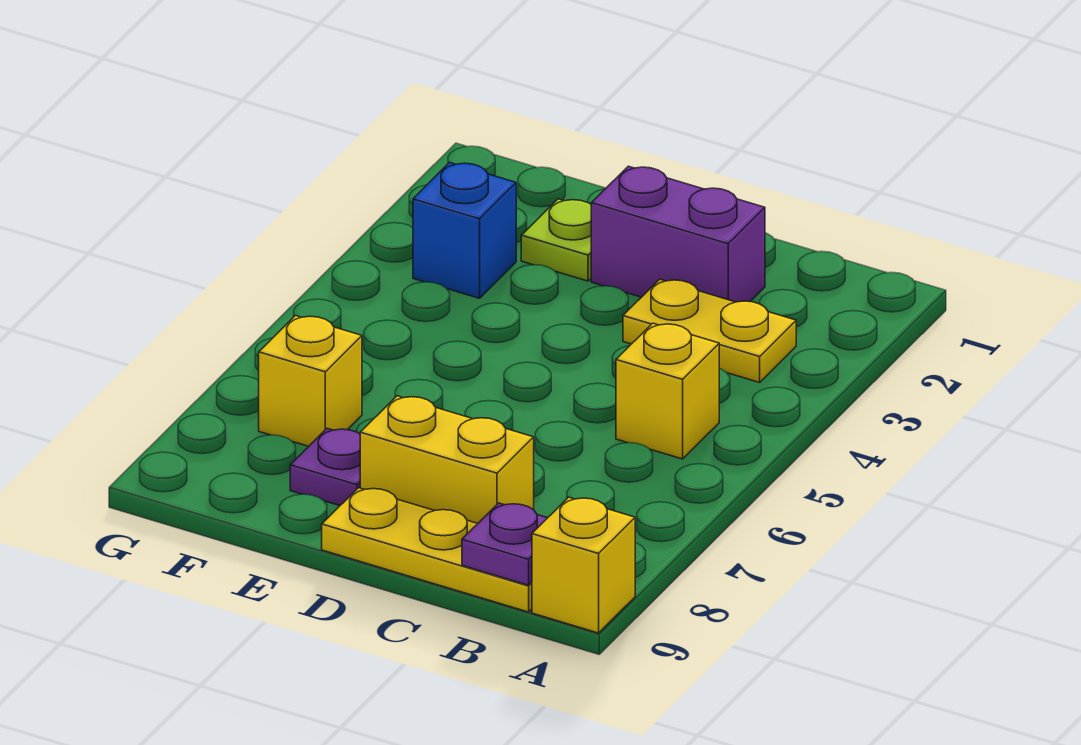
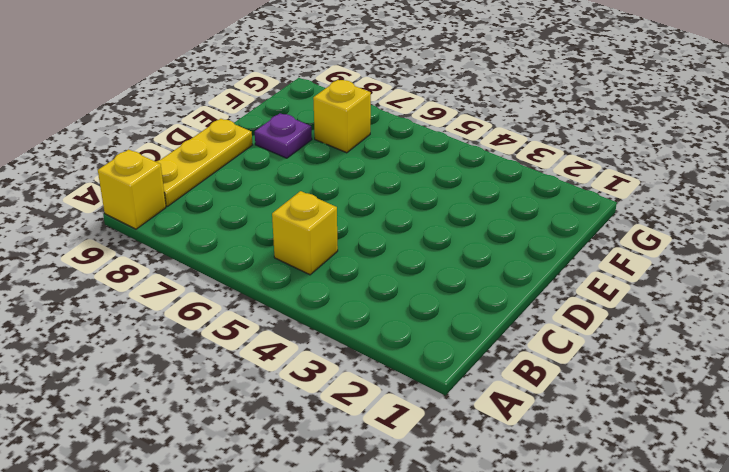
none -> yellow 1x2 plate [623,279,796,382]
none -> purple 1x2 brick [591,166,765,302]

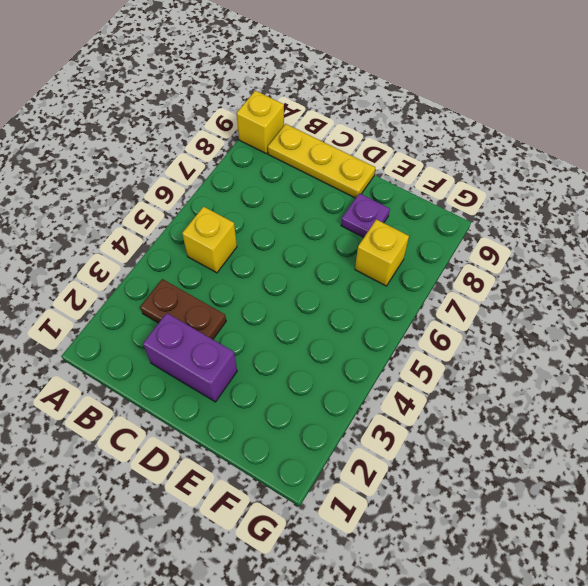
brown 1x2 plate [140,279,226,339] -> yellow 1x2 plate [623,279,796,382]
none -> yellow 1x2 brick [360,396,534,523]
none -> lime 1x1 plate [521,199,591,281]

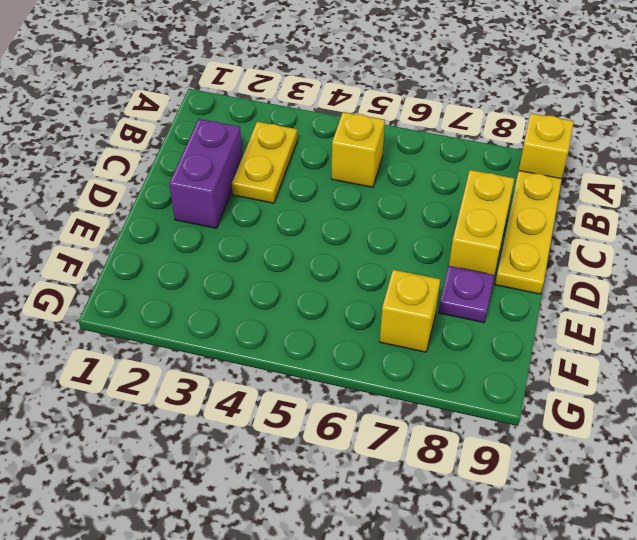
none -> lime 1x1 plate [521,199,591,281]
none -> blue 1x1 brick [413,163,516,298]

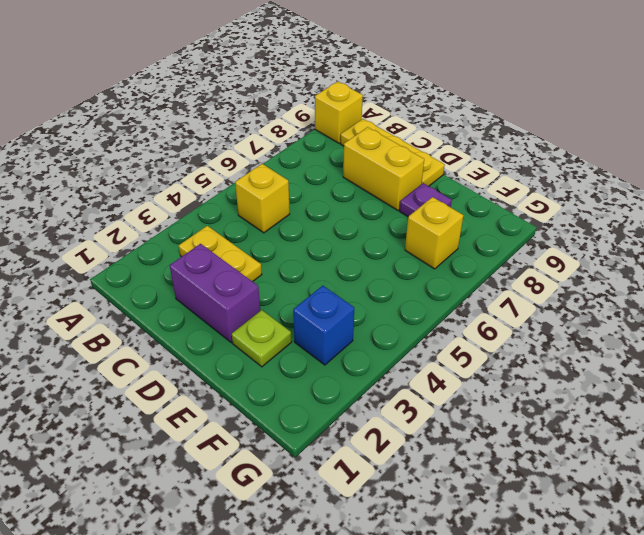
none -> purple 1x1 plate [462,503,547,585]

